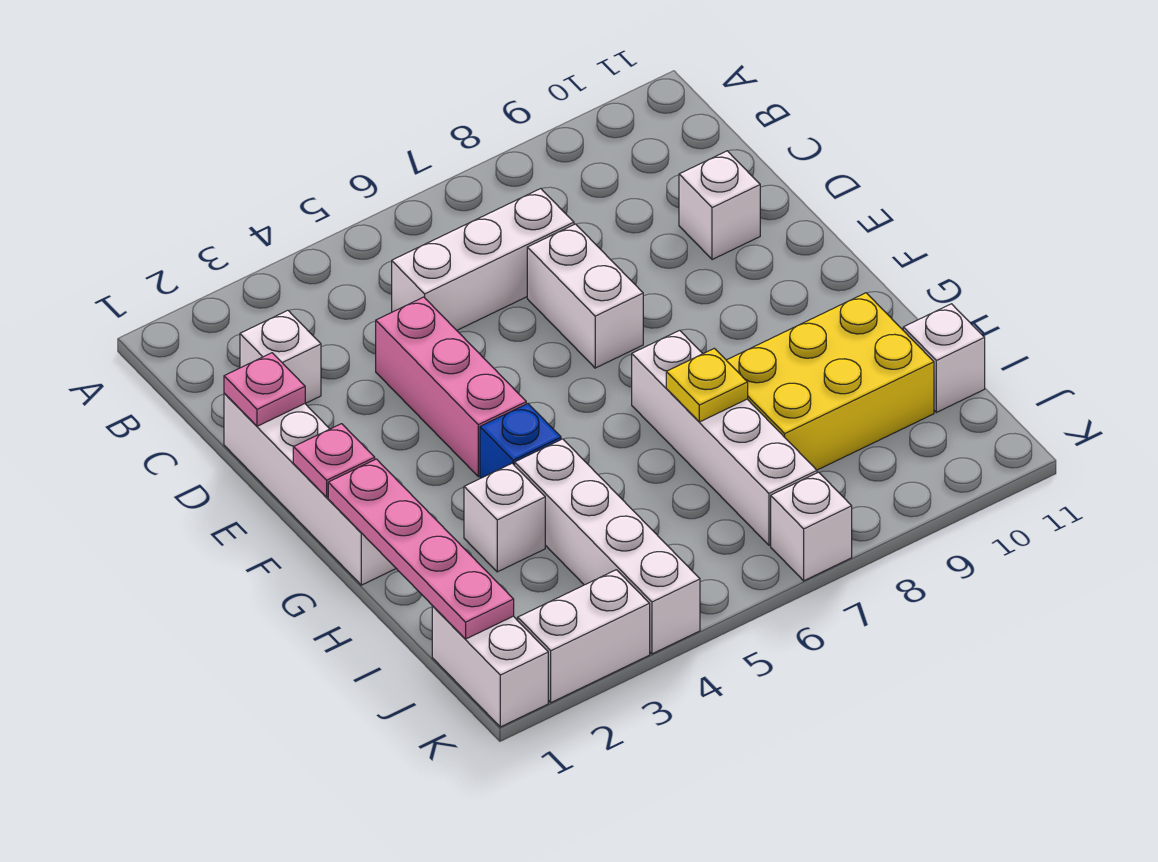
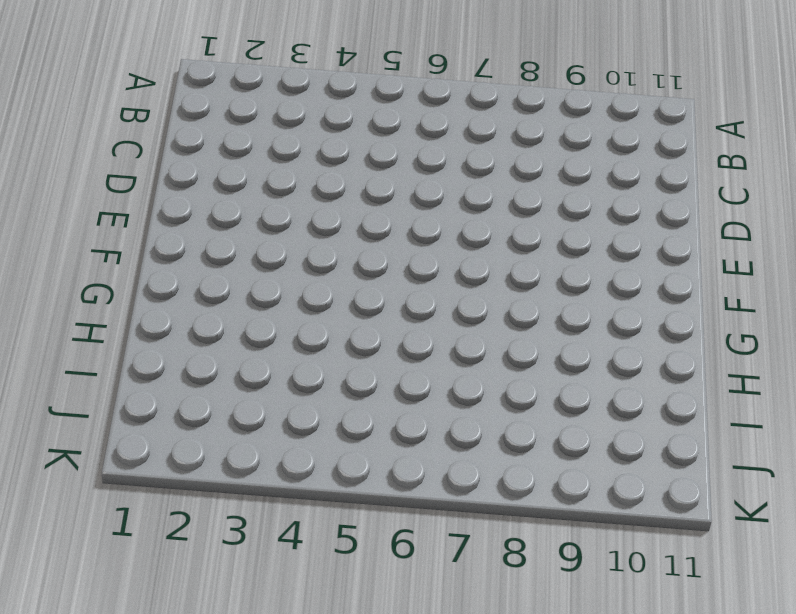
none -> white 1x1 brick [240,310,321,403]
none -> white 1x3 brick [392,189,574,330]
none -> white 1x4 brick [224,394,396,585]

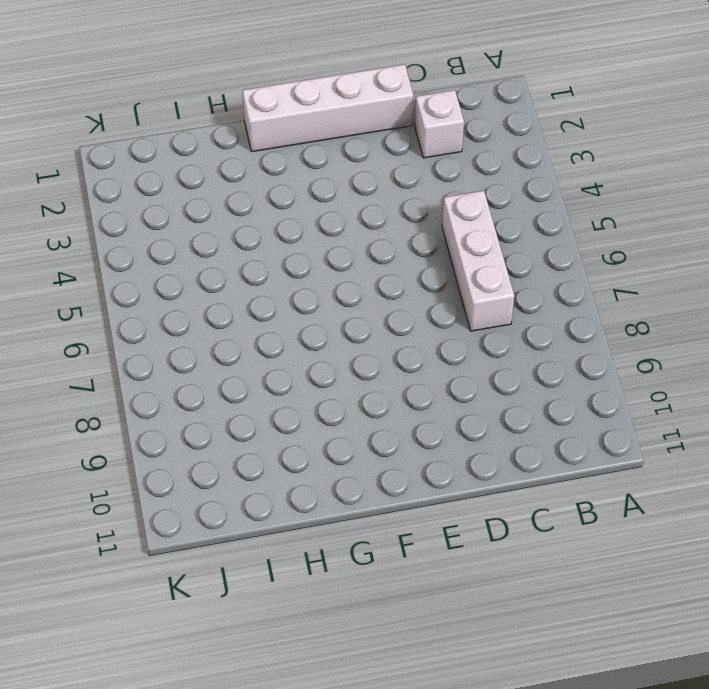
none -> pink 1x3 brick [376,297,526,477]
none -> white 1x2 brick [527,224,643,368]
none -> white 1x1 brick [679,151,760,260]

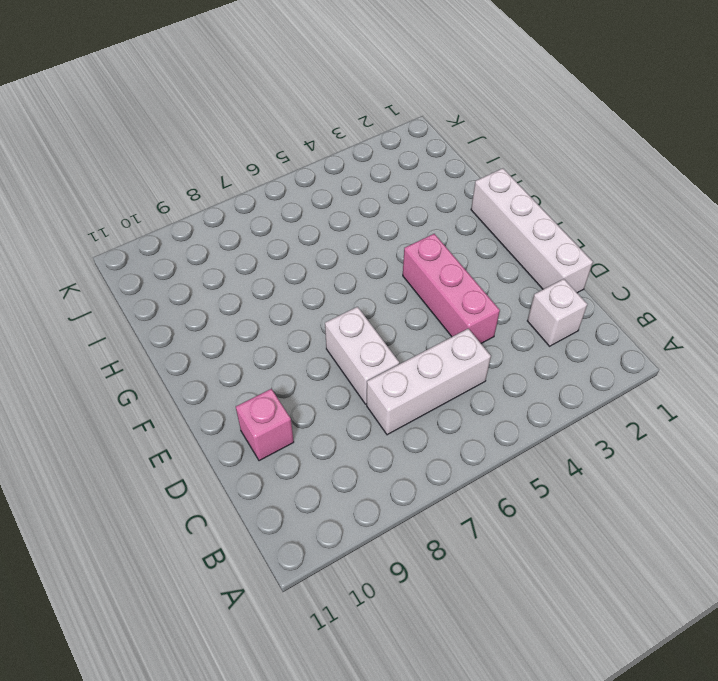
pink 1x1 brick [236,389,294,461] -> white 1x1 brick [679,151,760,260]
none -> blue 1x1 brick [480,404,561,478]
none -> white 1x4 brick [632,330,817,545]
none -> white 1x1 brick [464,463,545,572]

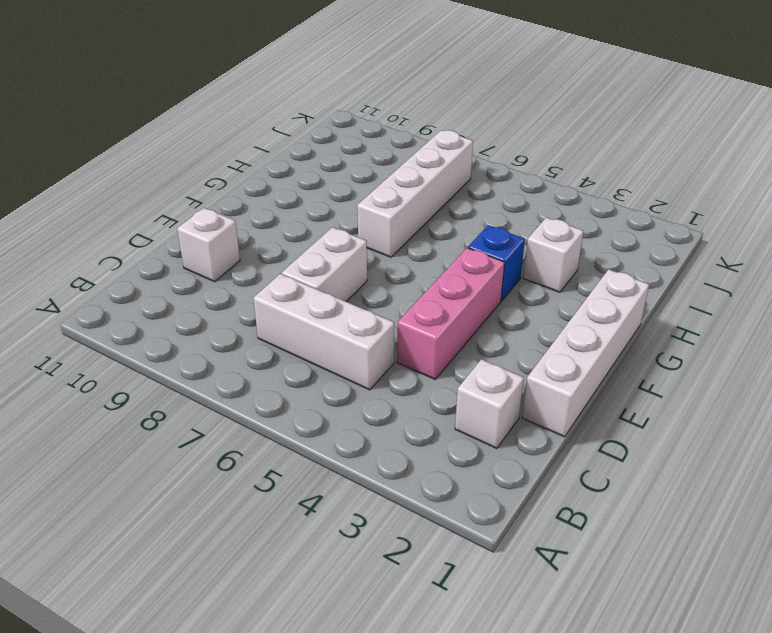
none -> white 1x4 brick [515,439,700,654]
none -> yellow 2x3 brick [726,293,934,470]
none -> white 1x1 brick [903,304,985,412]

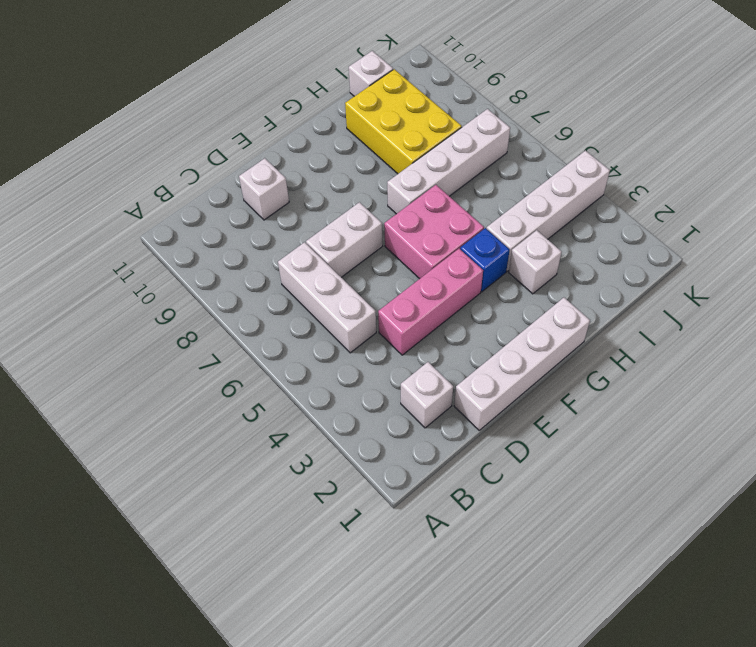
pink 2x2 brick [384,185,484,279] -> none
none -> white 1x2 brick [432,606,548,727]
none -> white 1x2 brick [518,570,650,703]
none -> white 1x1 brick [771,472,852,581]

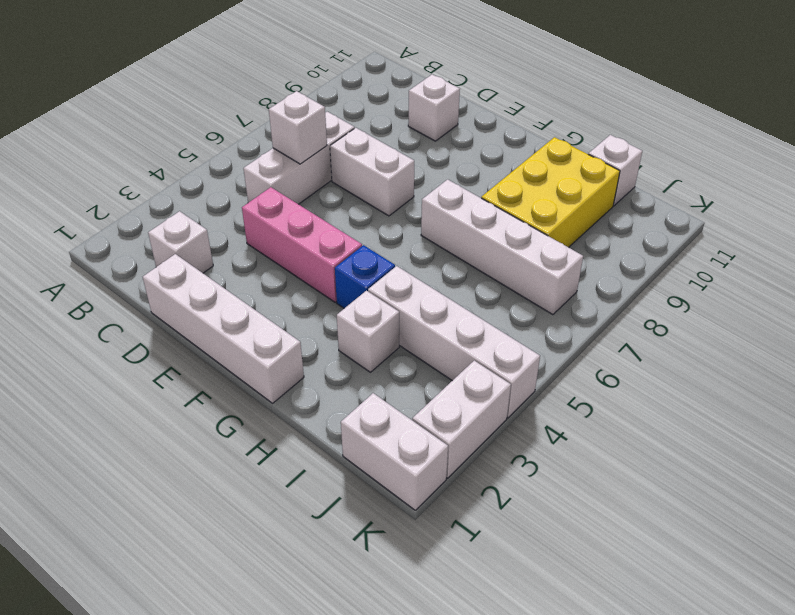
white 1x1 brick [269,91,327,164] -> white 1x1 brick moved to [771,472,852,581]
none -> pink 1x1 plate [224,353,305,426]
none -> pink 1x1 plate [293,424,375,497]
none -> pink 1x4 plate [328,459,514,639]

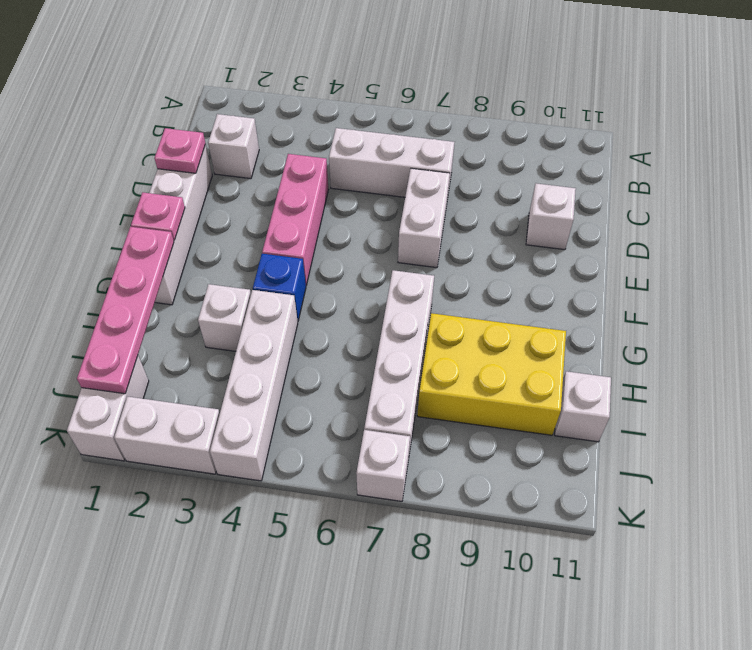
none -> yellow 1x1 plate [666,348,748,422]

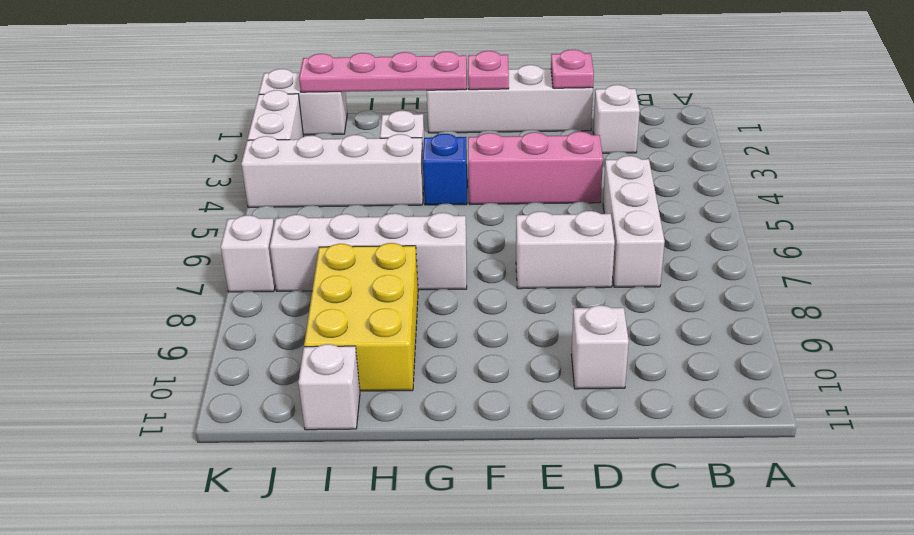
none -> yellow 1x1 plate [666,348,748,422]

